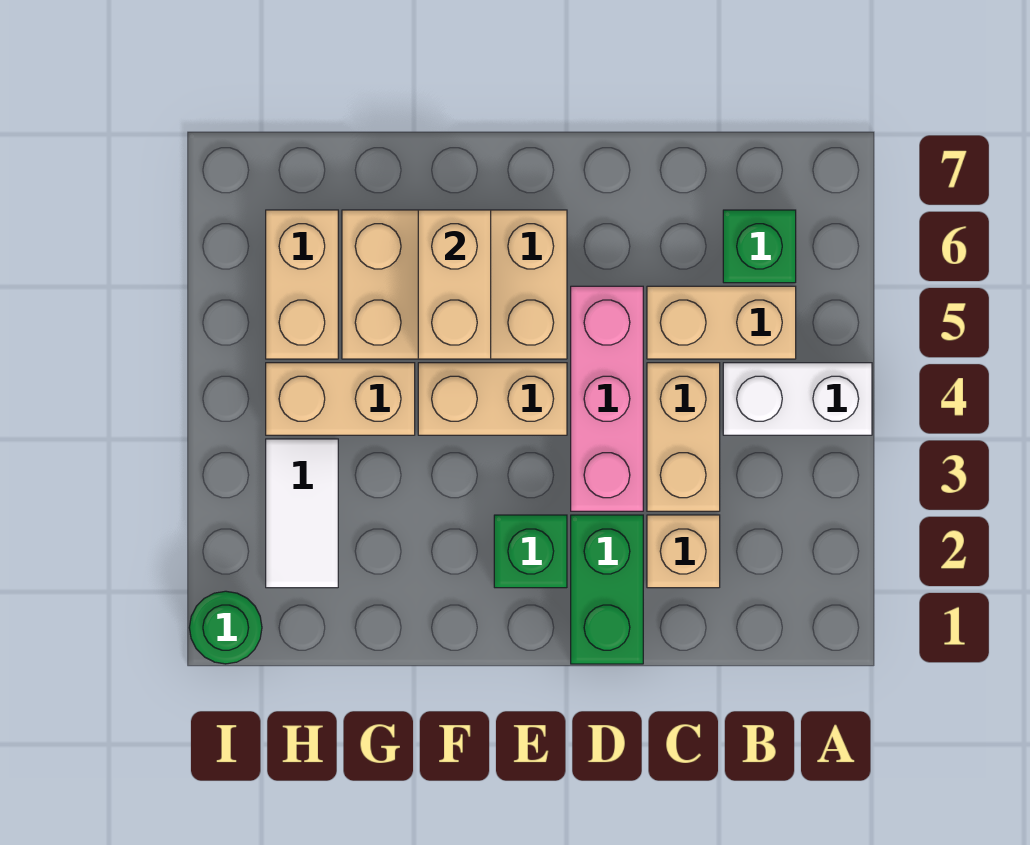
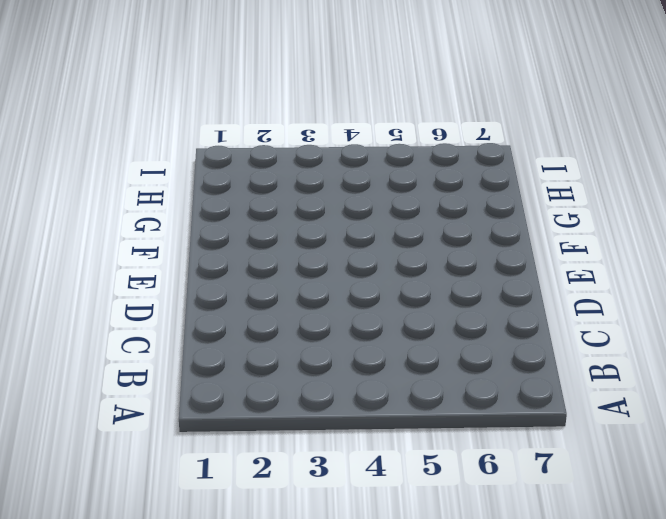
none -> white 1x2 brick [723,363,872,435]
none -> tan 1x2 brick [647,286,796,359]
none -> green 1x1 brick [723,210,796,283]

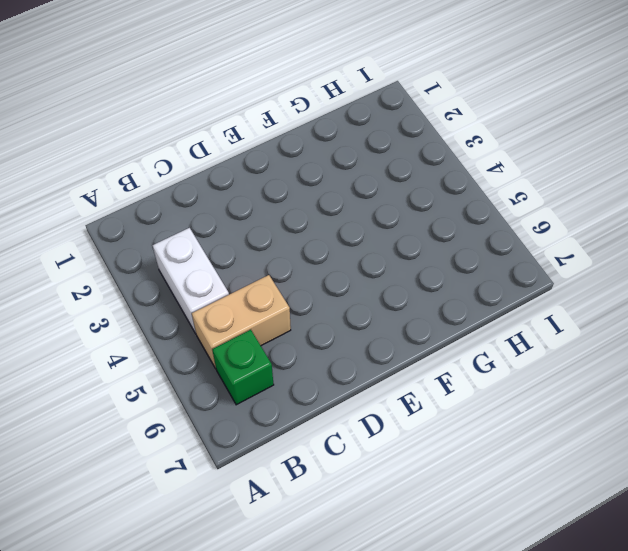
white 1x2 brick [153,228,229,334] -> white 1x2 brick turned to [723,363,872,435]
none -> tan 1x1 brick [647,515,720,588]
none -> tan 1x2 brick [647,363,720,511]
none -> green 1x2 brick [571,515,643,664]

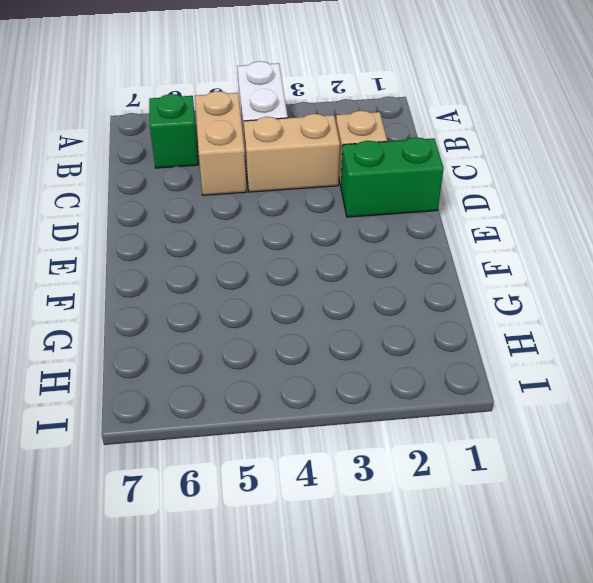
none -> pink 1x3 brick [571,286,643,511]
none -> green 1x1 brick [494,515,567,588]
none -> tan 1x2 brick [418,363,567,435]

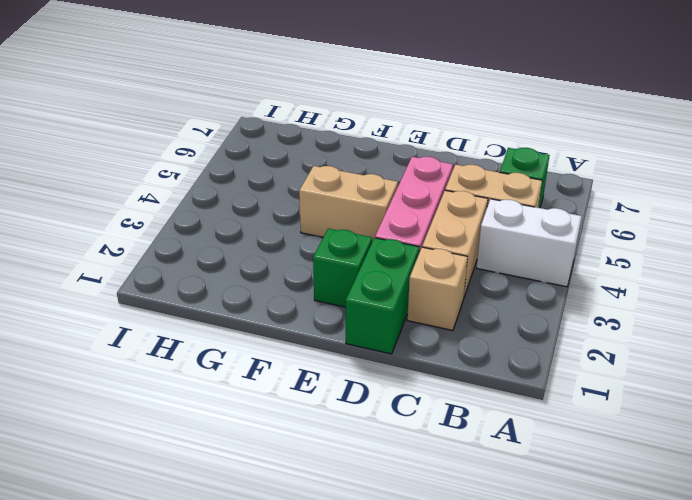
none -> tan 2x3 brick [342,210,567,359]
none -> tan 1x2 brick [266,363,415,435]
none -> white 1x2 tile [266,439,338,588]

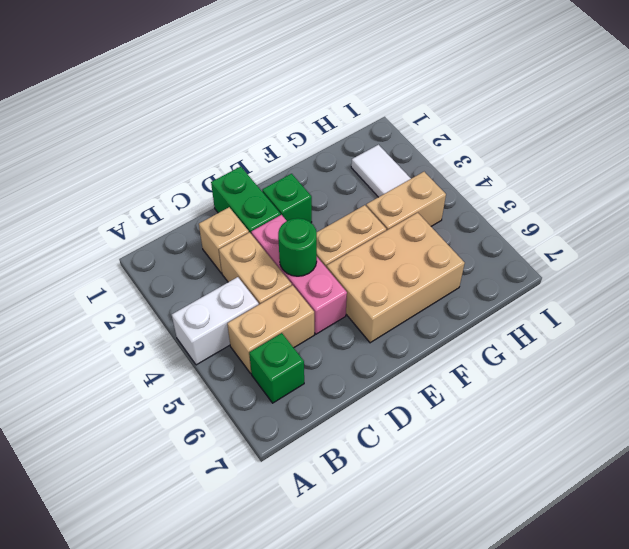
green 1x1 round brick [278,218,317,276] -> green 1x1 round brick moved to [189,591,262,664]
none -> tan 1x2 brick [266,210,338,359]
none -> tan 1x2 brick [418,210,491,359]

